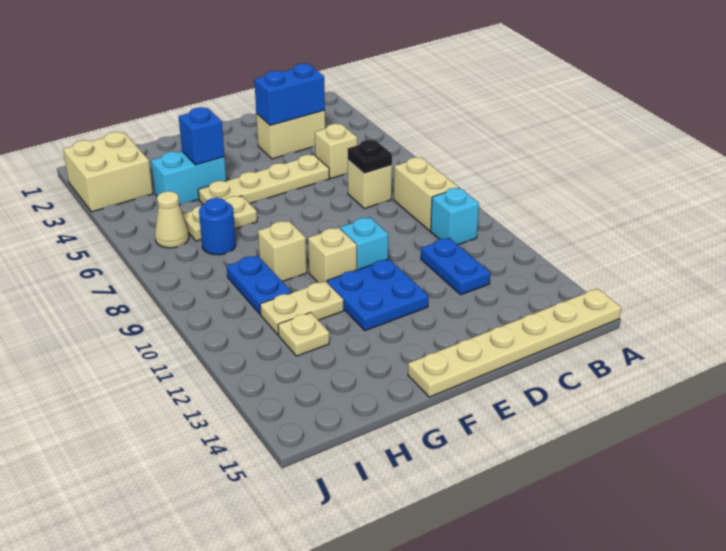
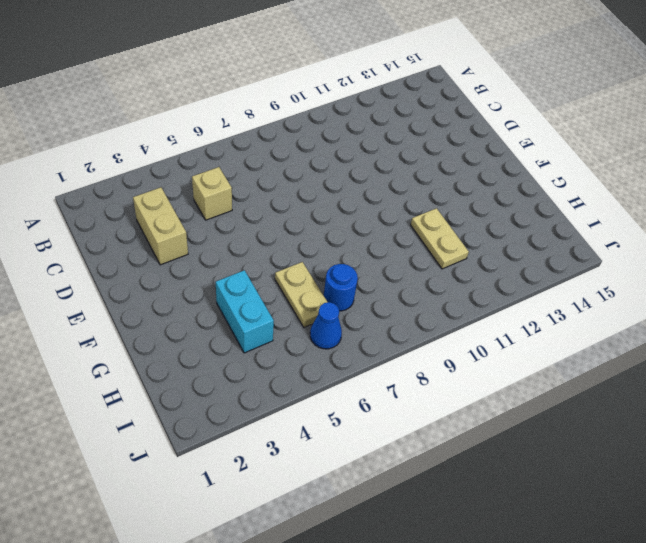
blue 1x1 cone [310,302,342,349] -> tan 1x1 cone [155,191,189,248]
none -> tan 1x6 plate [408,289,621,397]
none -> tan 1x2 brick [394,157,459,231]
none -> cyan 1x1 brick [431,188,479,245]

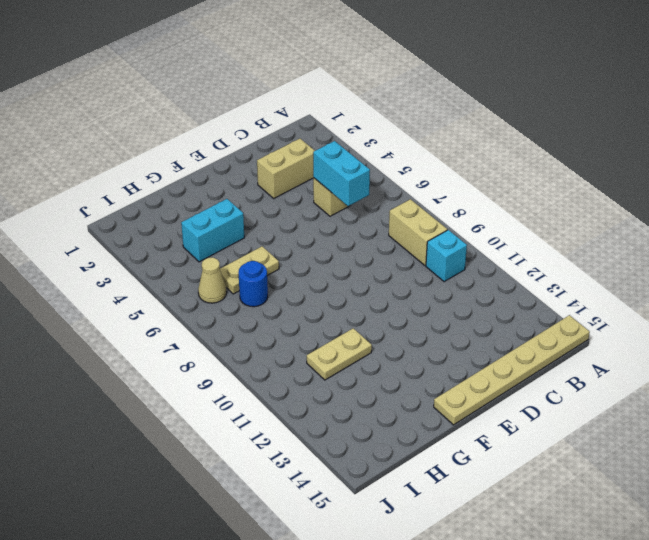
cyan 1x2 brick [313,141,370,206] -> none
none -> tan 1x1 brick [348,160,392,209]
none -> blue 1x2 plate [421,238,490,295]
none -> tan 1x4 plate [198,155,329,205]

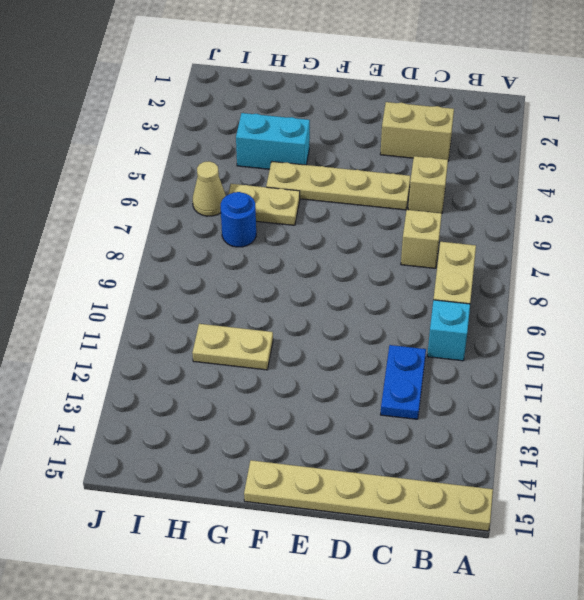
none -> cyan 1x1 brick [340,217,388,270]
none -> blue 2x2 plate [327,259,428,331]
none -> tan 1x1 brick [308,228,357,283]

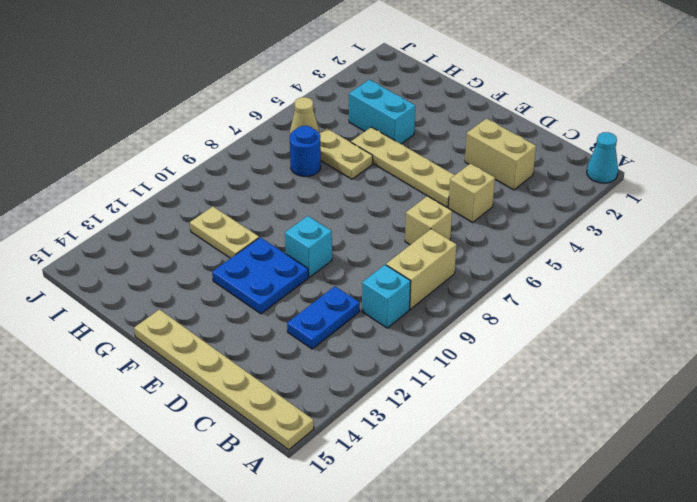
cyan 1x1 cone [587,132,618,183] -> none
none -> tan 1x1 brick [308,228,357,283]
none -> tan 1x1 brick [258,221,307,282]
none -> blue 1x2 plate [227,255,292,314]

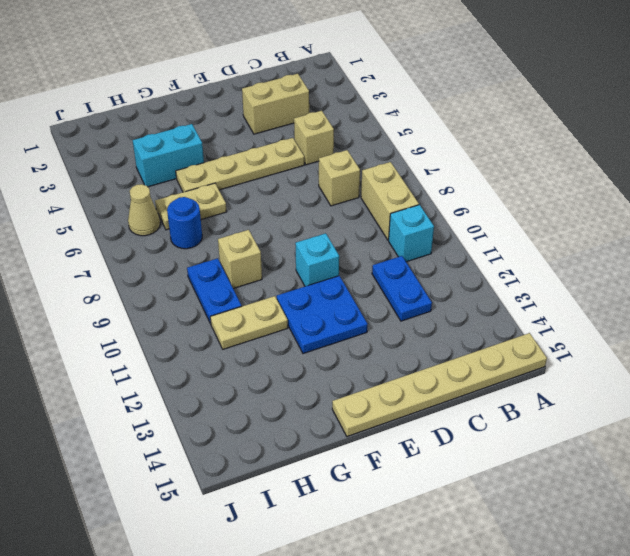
none -> tan 1x1 brick [308,228,357,283]
none -> tan 1x1 plate [278,312,329,356]
none -> tan 2x2 brick [63,132,153,212]

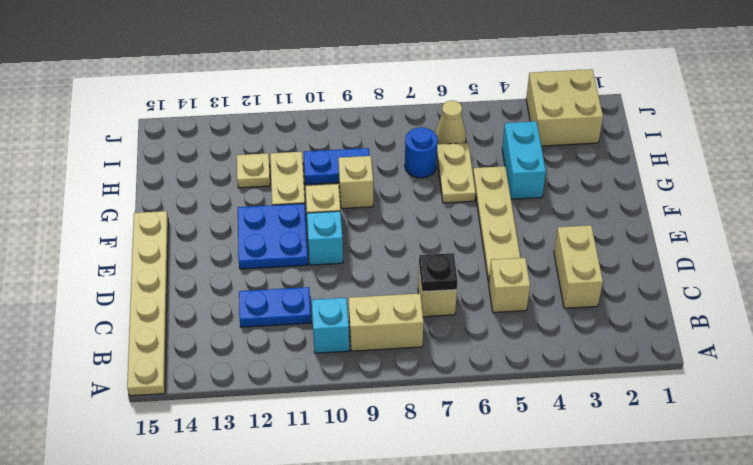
none -> blue 1x2 brick [254,63,325,125]
none -> blue 1x1 brick [179,107,225,165]

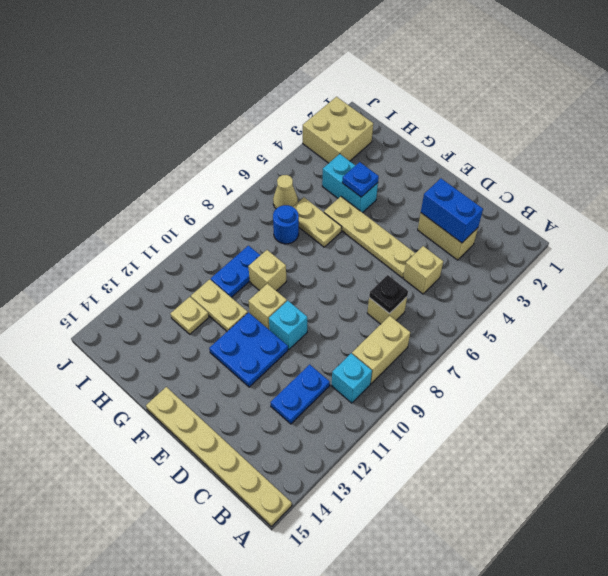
blue 1x1 plate [342,162,379,197] -> blue 1x1 brick [179,107,225,165]

